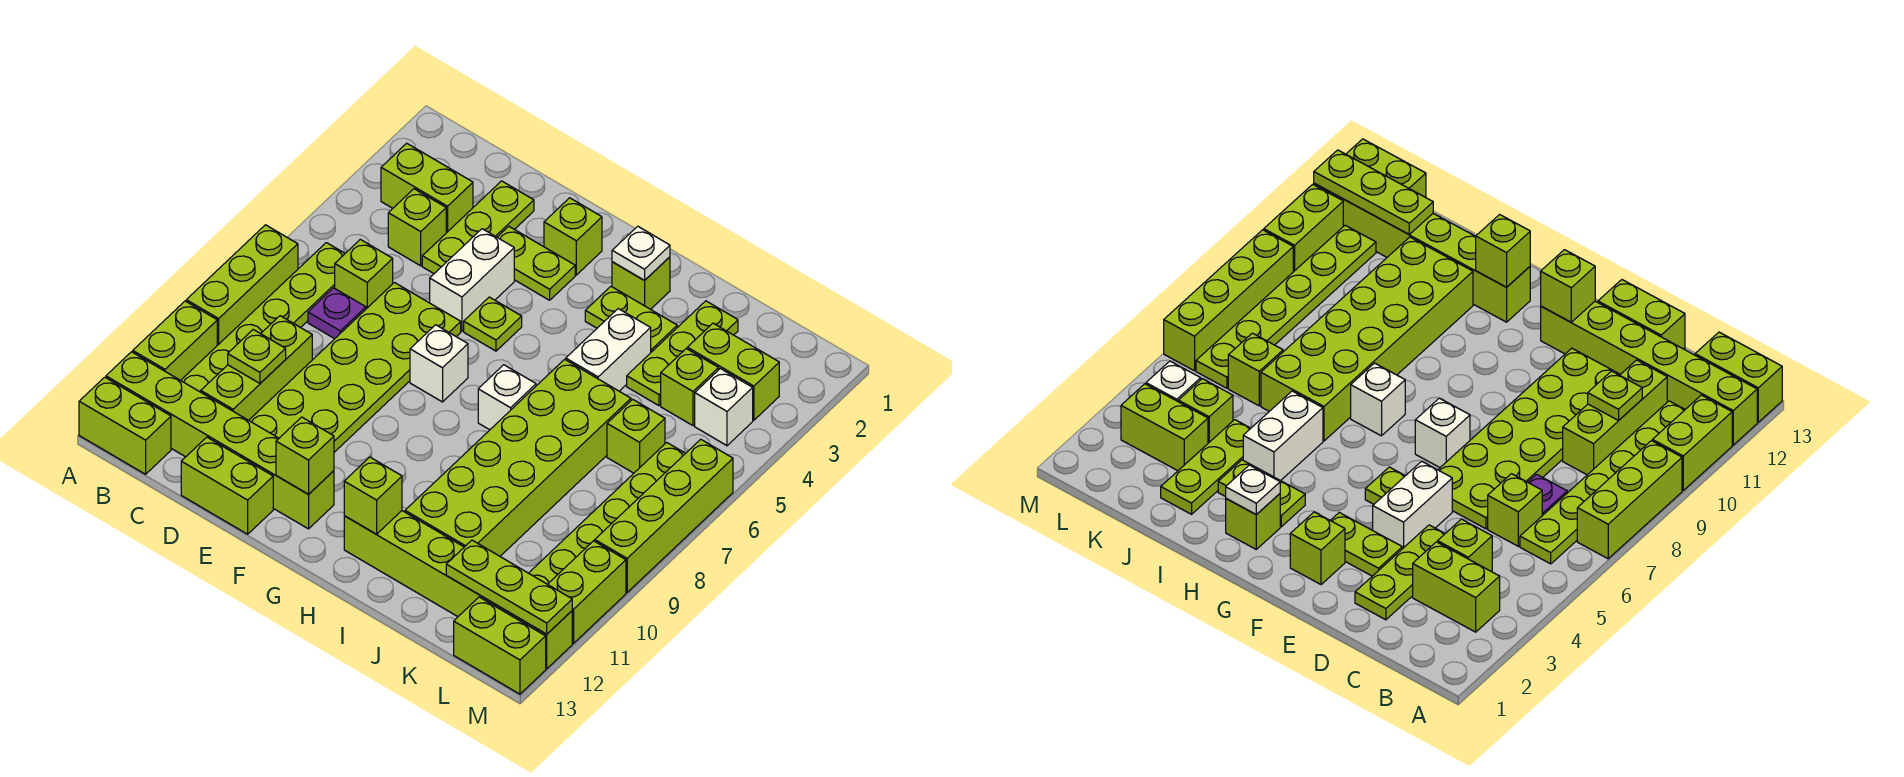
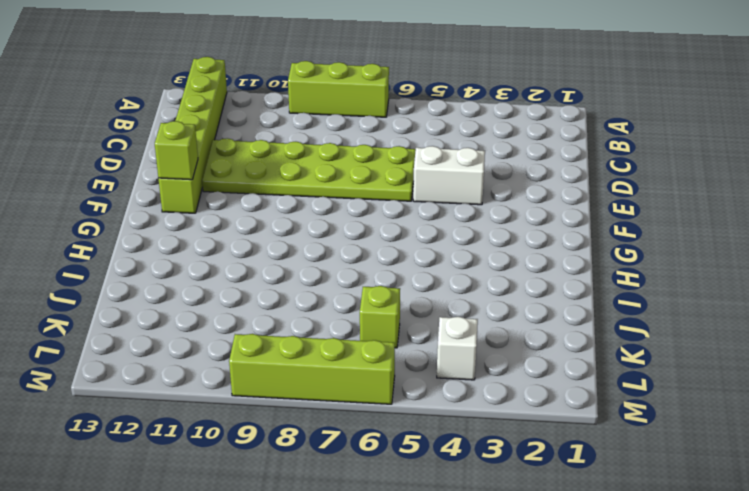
none -> lime 1x2 brick [133,301,217,380]
none -> lime 1x2 brick [79,377,171,474]
none -> lime 1x2 brick [381,143,473,233]
none -> lime 1x6 plate [181,243,345,392]

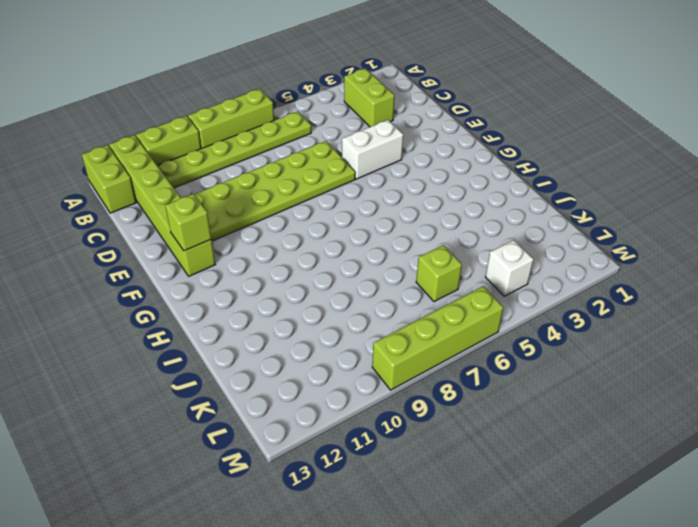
none -> lime 1x1 brick [388,189,446,266]
none -> lime 1x1 brick [335,239,393,309]
none -> purple 1x1 plate [308,288,366,339]
none -> lime 1x3 brick [201,316,312,420]

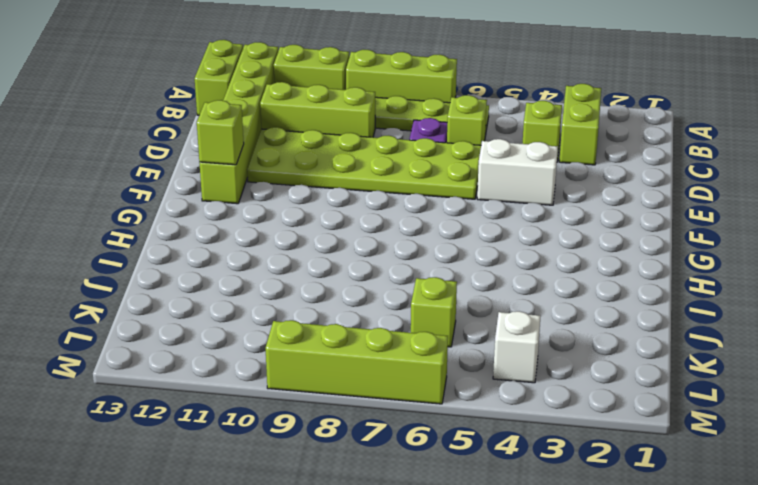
none -> lime 1x3 plate [422,181,534,273]
none -> lime 1x2 brick [181,437,273,534]
none -> lime 1x2 plate [497,226,575,300]
none -> lime 1x1 brick [544,198,602,275]

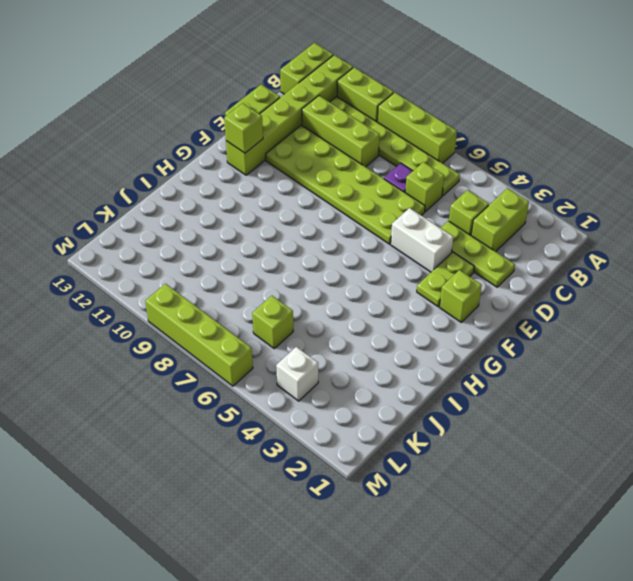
none -> lime 1x1 plate [464,297,522,351]
none -> white 1x1 brick [410,325,468,402]
none -> lime 1x1 brick [612,257,670,309]
none -> lime 1x2 plate [585,287,677,352]

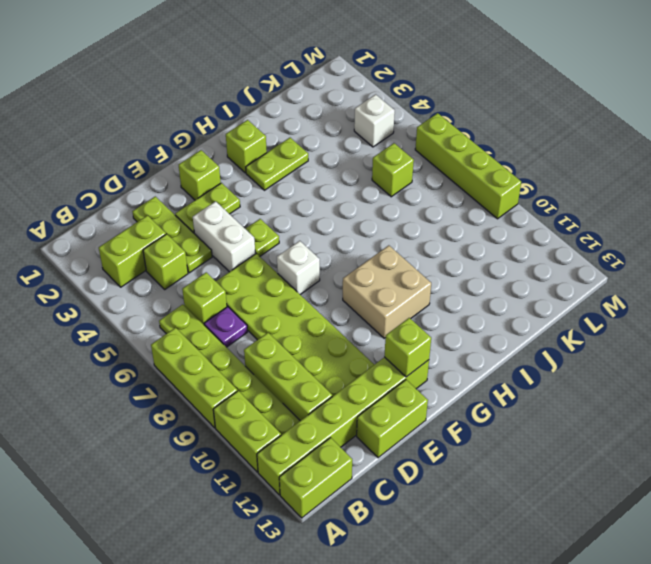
tan 2x2 brick [343,245,431,338] -> none
none -> white 1x1 brick [478,365,536,430]
none -> lime 1x6 brick [344,511,572,669]
none -> white 1x2 brick [566,309,651,391]
none -> lime 2x6 brick [405,359,631,556]

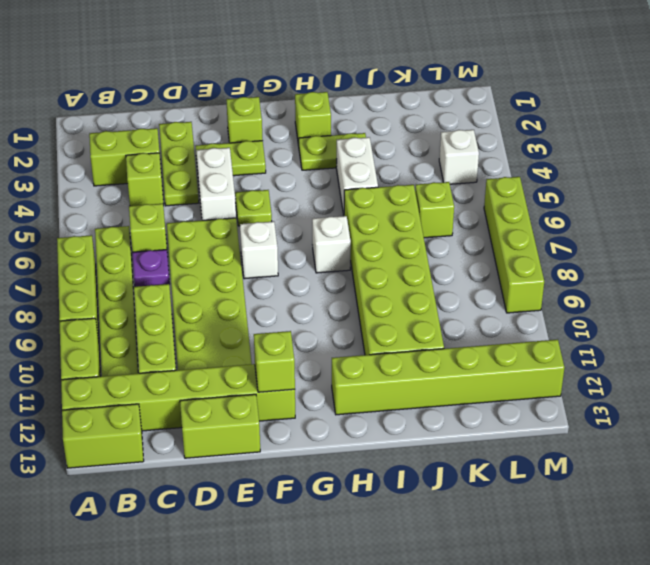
none -> lime 1x3 plate [627,301,738,406]
none -> lime 1x2 brick [687,323,779,420]
none -> lime 1x1 brick [661,349,719,426]
none -> lime 1x6 plate [529,442,686,584]

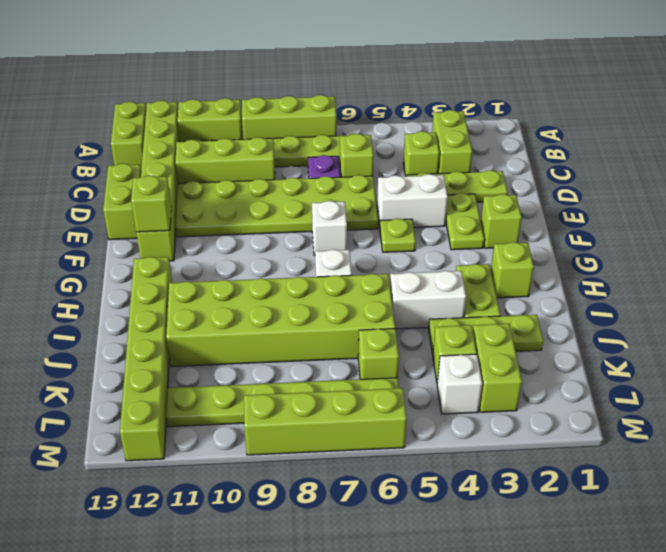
none -> lime 1x2 brick [454,597,546,694]
none -> lime 1x2 brick [548,541,626,643]
none -> lime 1x1 plate [228,330,286,383]
none -> white 1x1 plate [612,226,670,281]

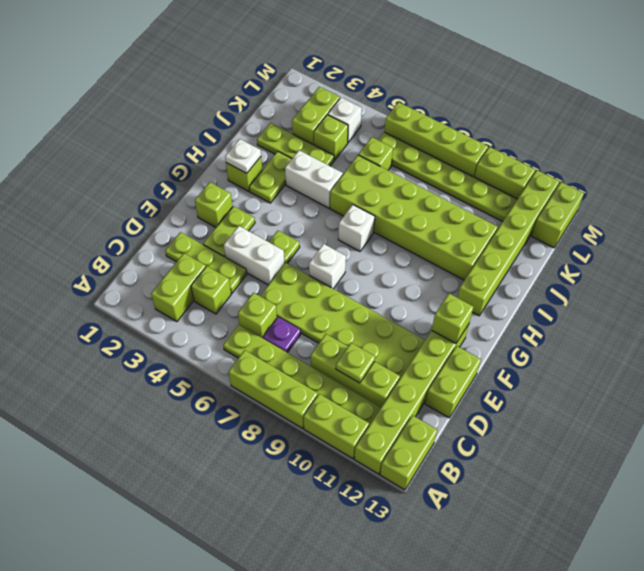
none -> lime 1x1 brick [344,457,402,534]
none -> lime 1x3 plate [446,540,572,634]

